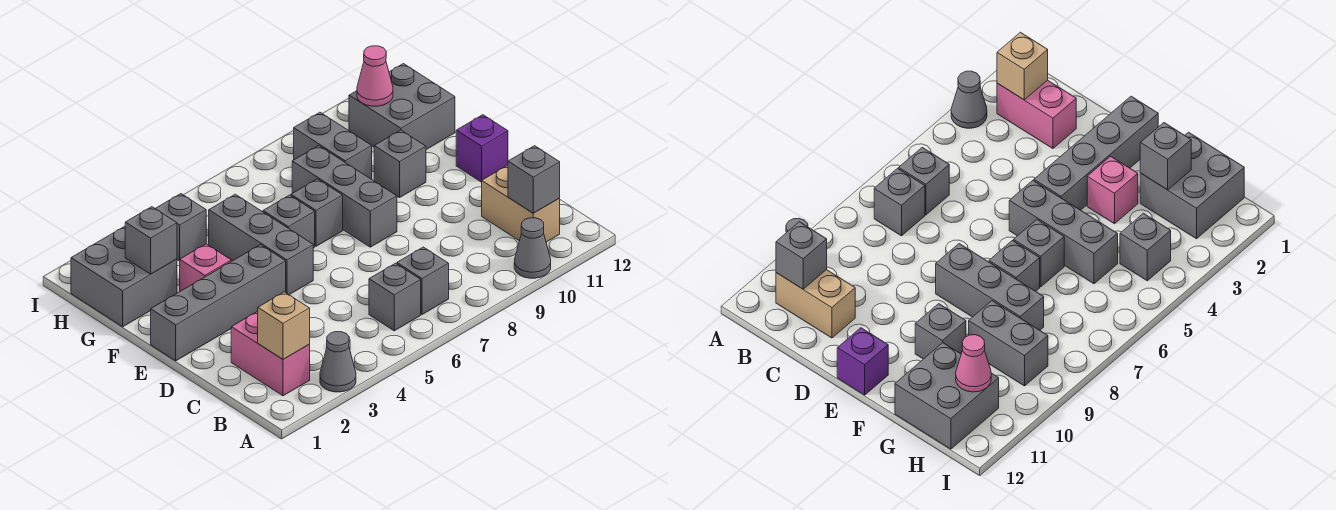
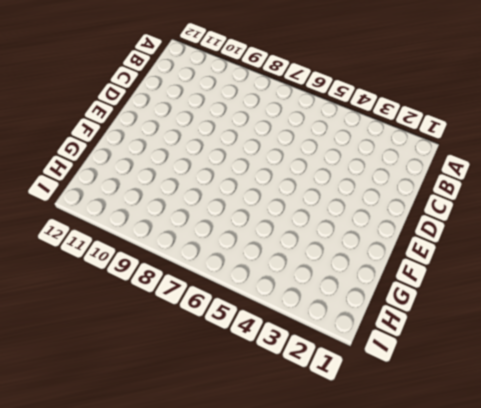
none -> grey 1x1 cone [320,332,356,392]
none -> grey 1x1 cone [514,218,551,278]
none -> pink 1x2 brick [231,311,310,396]

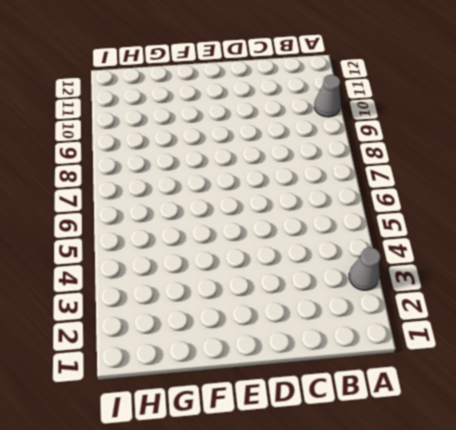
none -> pink 1x2 brick [231,311,310,396]
none -> grey 1x1 brick [369,263,421,331]
none -> grey 1x1 brick [397,247,449,314]

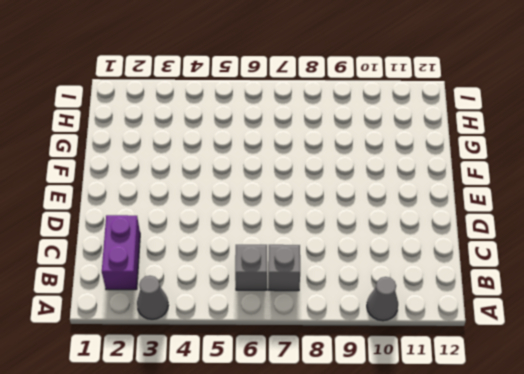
purple 1x2 brick [102,215,140,290] -> pink 1x2 brick [231,311,310,396]
none -> tan 1x2 brick [482,165,560,242]
none -> grey 1x4 brick [151,245,286,361]
none -> grey 1x3 brick [209,194,313,295]

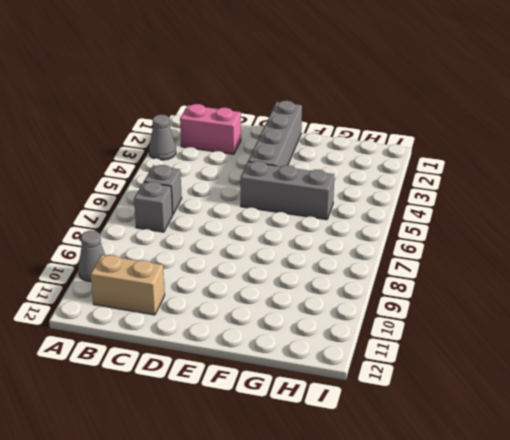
none -> grey 1x3 brick [292,146,397,247]
none -> purple 1x1 brick [456,115,508,182]
none -> pink 1x1 brick [180,244,231,291]

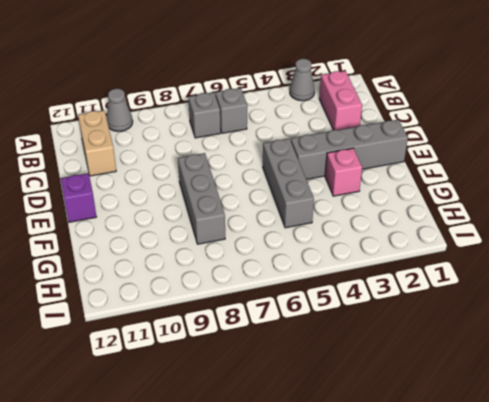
none -> grey 1x1 brick [263,195,315,248]
none -> grey 1x1 brick [291,179,343,246]
none -> grey 1x1 brick [374,130,426,198]

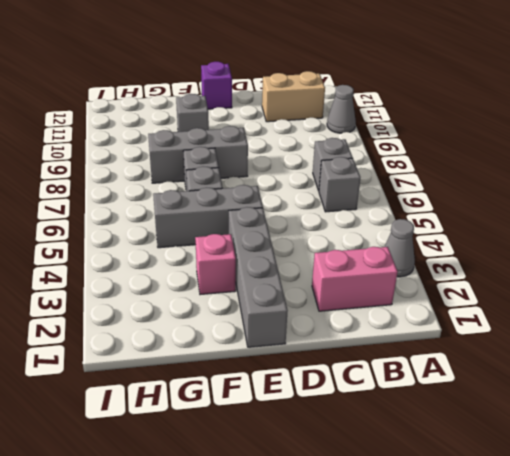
none -> grey 2x2 brick [71,226,177,327]
none -> grey 1x2 brick [294,112,372,179]
none -> grey 2x2 brick [349,64,455,150]

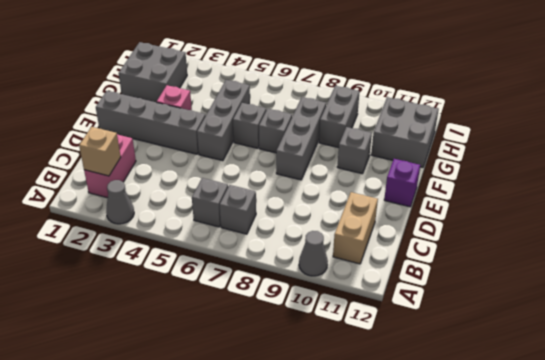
none -> grey 1x1 brick [155,194,206,261]
none -> grey 1x1 brick [508,146,560,213]
none -> grey 1x1 brick [125,207,177,274]

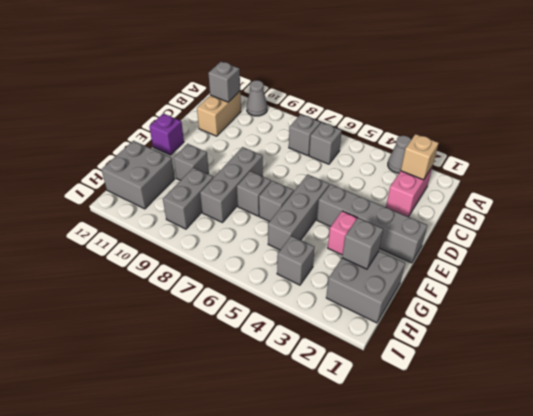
none -> pink 1x1 cone [357,46,393,106]

